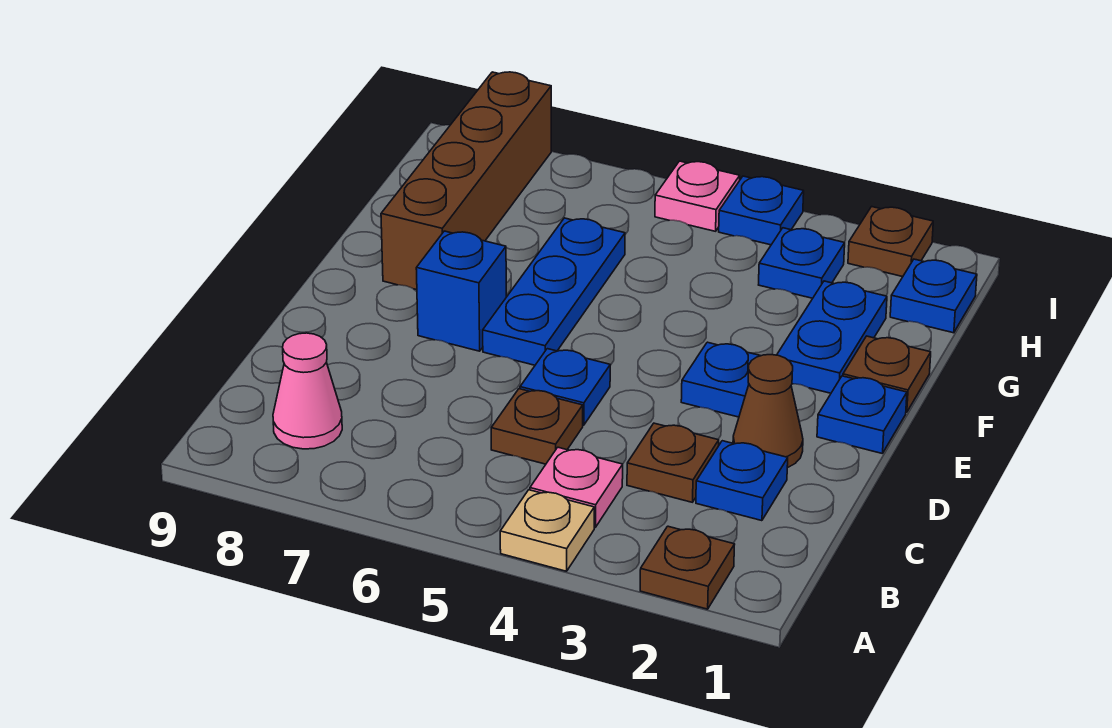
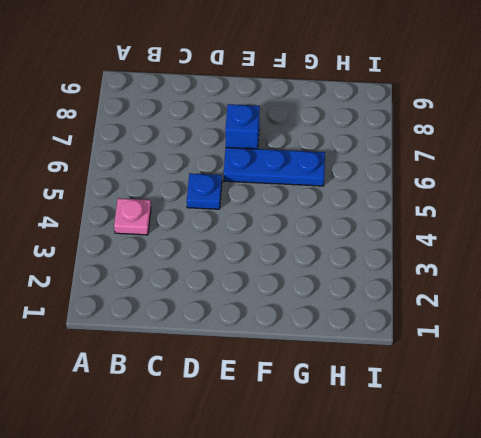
none -> brown 1x1 plate [640,526,735,609]
none -> tan 1x1 plate [500,490,594,571]
none -> pink 1x1 cone [273,333,342,449]

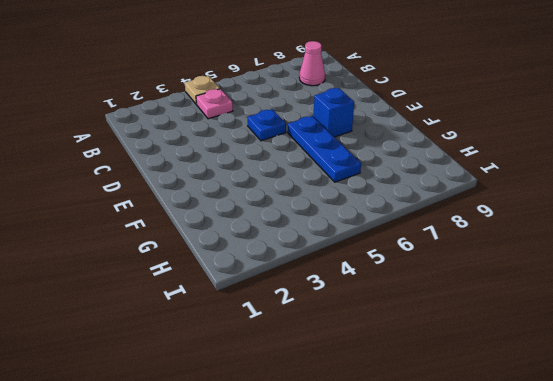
none -> brown 1x1 plate [640,526,735,609]
none -> blue 1x1 plate [696,441,788,521]
none -> brown 1x1 plate [627,423,719,502]

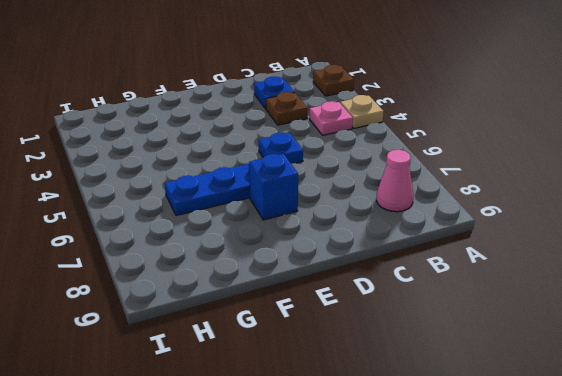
none -> brown 1x1 plate [491,389,583,464]
none -> brown 1x1 cone [733,355,803,468]
none -> blue 1x1 plate [817,376,907,453]

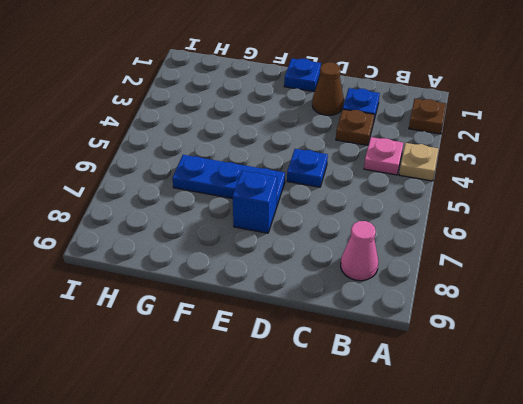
none -> brown 1x1 plate [491,389,583,464]
none -> blue 1x1 plate [681,342,760,417]
none -> brown 1x1 plate [843,336,931,412]

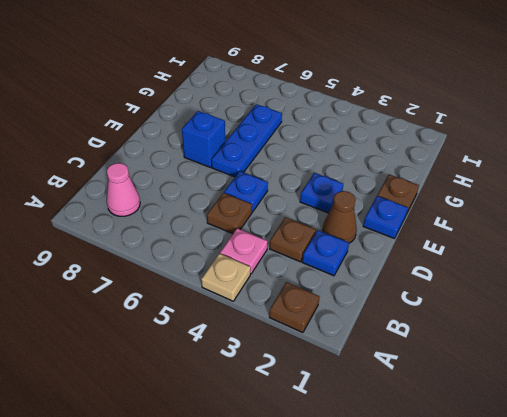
none -> blue 1x2 plate [777,281,887,393]
none -> brown 1x4 brick [381,72,551,290]
none -> blue 1x1 plate [890,259,977,333]

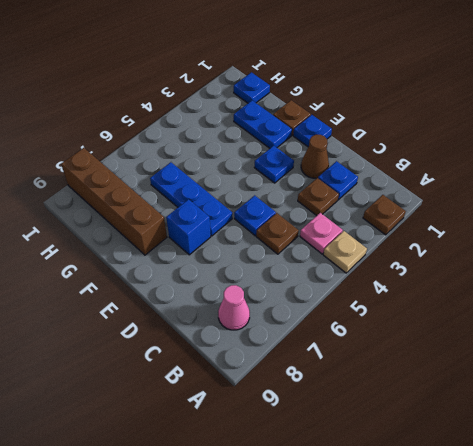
none -> blue 1x1 plate [759,228,845,298]
none -> brown 1x1 plate [848,207,933,277]
none -> blue 1x1 plate [719,176,804,245]

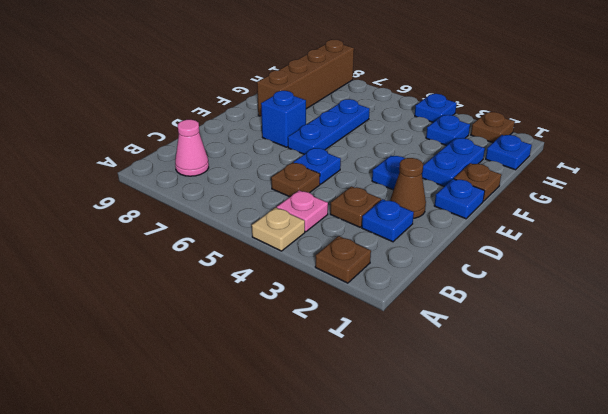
none -> pink 1x1 plate [655,161,740,231]

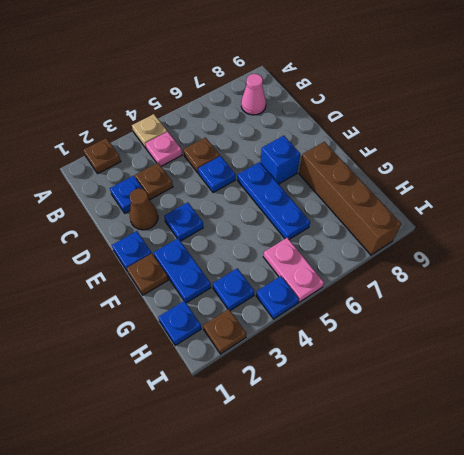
pink 1x2 plate [263,238,324,302] -> pink 1x1 plate [655,161,740,231]

